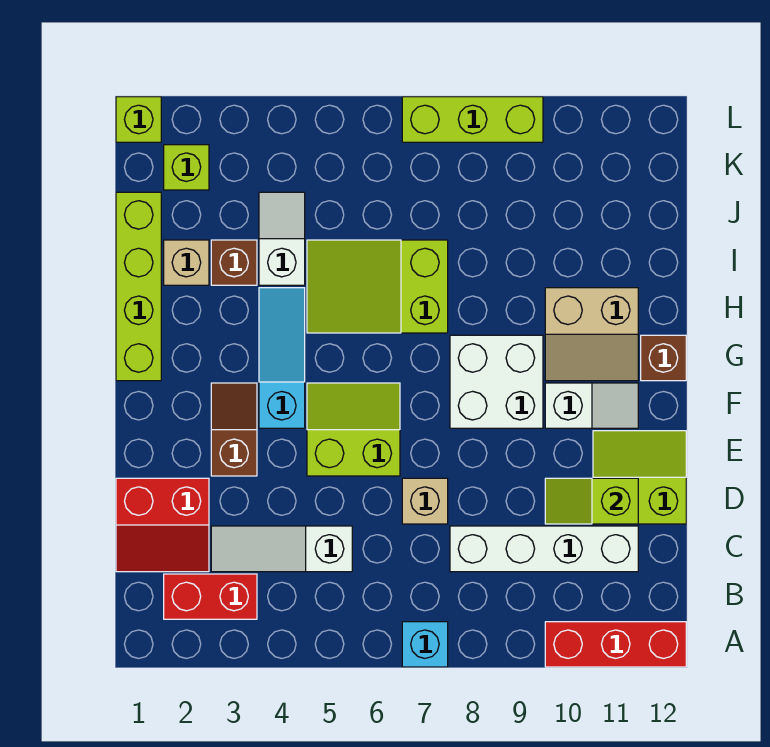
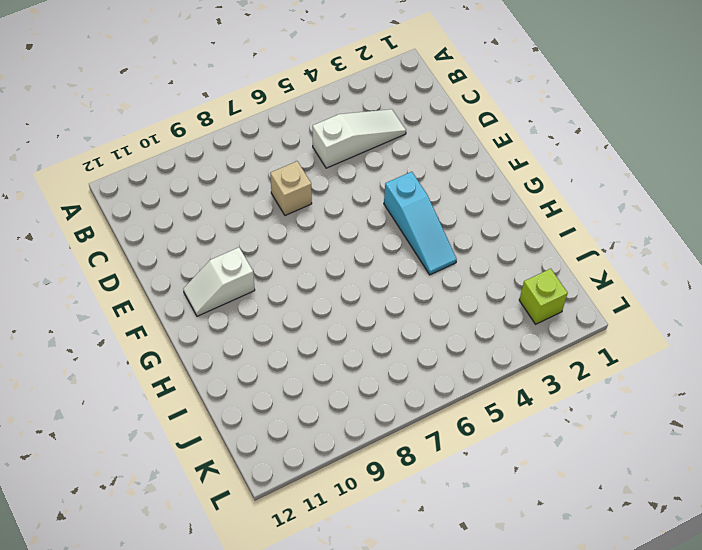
none -> cyan 1x1 brick [402,622,448,667]
none -> red 1x3 brick [545,622,686,667]
none -> red 1x2 brick [164,574,257,619]

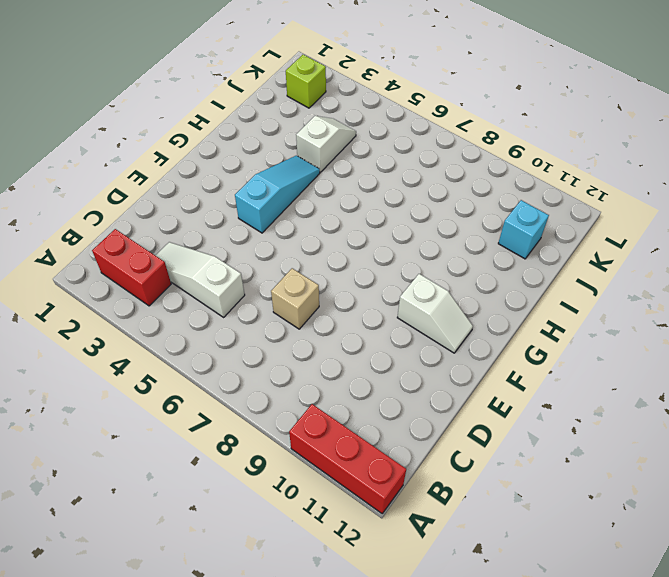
cyan 1x1 brick [498,200,549,259] -> cyan 1x1 brick moved to [402,622,448,667]
none -> red 2x2 slope [116,478,209,572]
none -> white 1x4 brick [450,526,638,572]
none -> lime 2x2 slope [593,431,686,524]

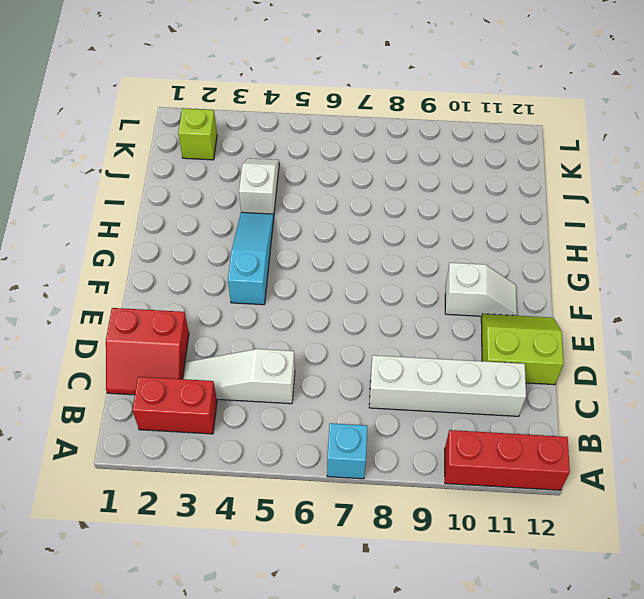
none -> tan 1x1 brick [402,478,448,524]
none -> brown 1x2 slope [211,383,257,476]
none -> lime 2x2 slope [307,383,400,476]

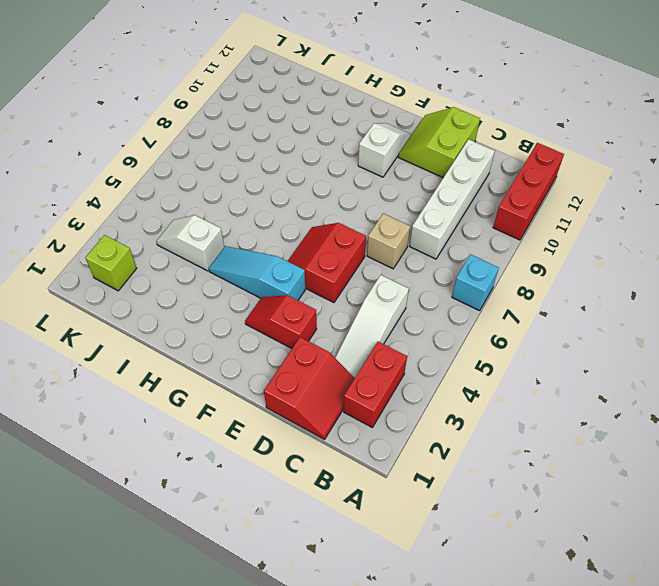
red 1x2 slope [245,295,317,348] -> brown 1x2 slope [211,383,257,476]
red 2x2 slope [288,223,366,303] -> lime 2x2 slope [307,383,400,476]
none -> white 2x2 brick [450,335,543,428]
none -> lime 1x4 brick [116,192,161,381]
none -> tan 2x2 slope [545,288,638,381]

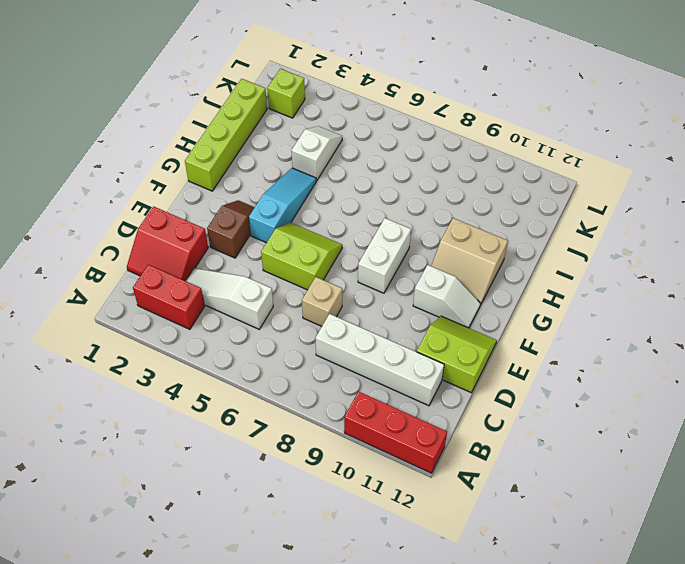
white 1x2 brick [358,218,411,293] -> white 2x2 brick [450,335,543,428]
none -> cyan 1x1 brick [402,622,448,667]
none -> brown 1x1 brick [641,335,686,381]
none -> lime 2x3 slope [307,240,448,333]

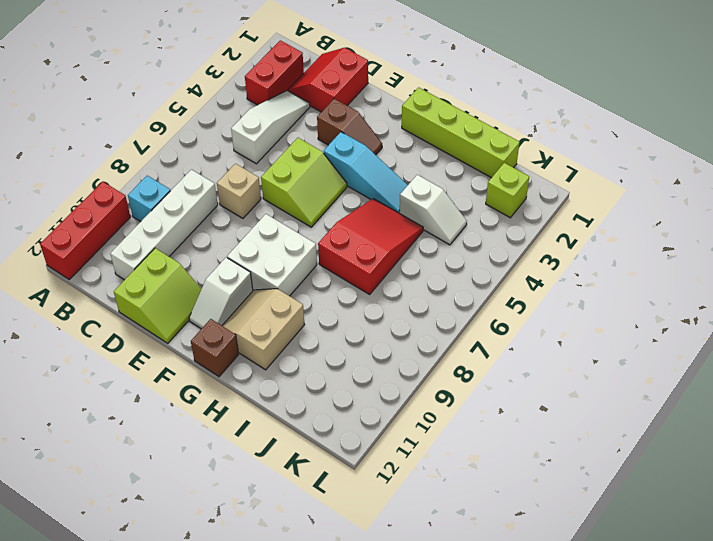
cyan 1x1 brick [128,176,170,222] -> cyan 1x1 brick moved to [402,622,448,667]
red 2x3 slope [318,199,423,294] -> lime 2x3 slope [307,240,448,333]
none -> tan 1x1 brick [164,240,209,285]
none -> brown 1x1 brick [211,240,257,285]
none -> lime 1x1 brick [116,97,161,142]

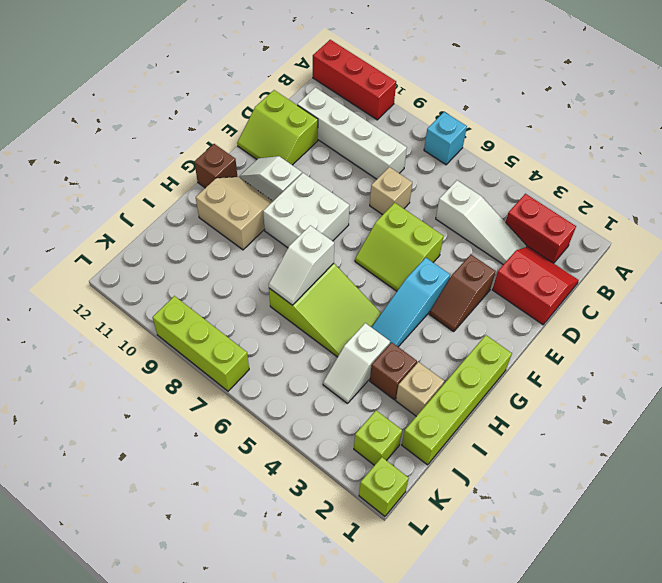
white 1x2 slope [269,225,334,305] -> none
none -> lime 1x2 slope [545,478,638,524]

